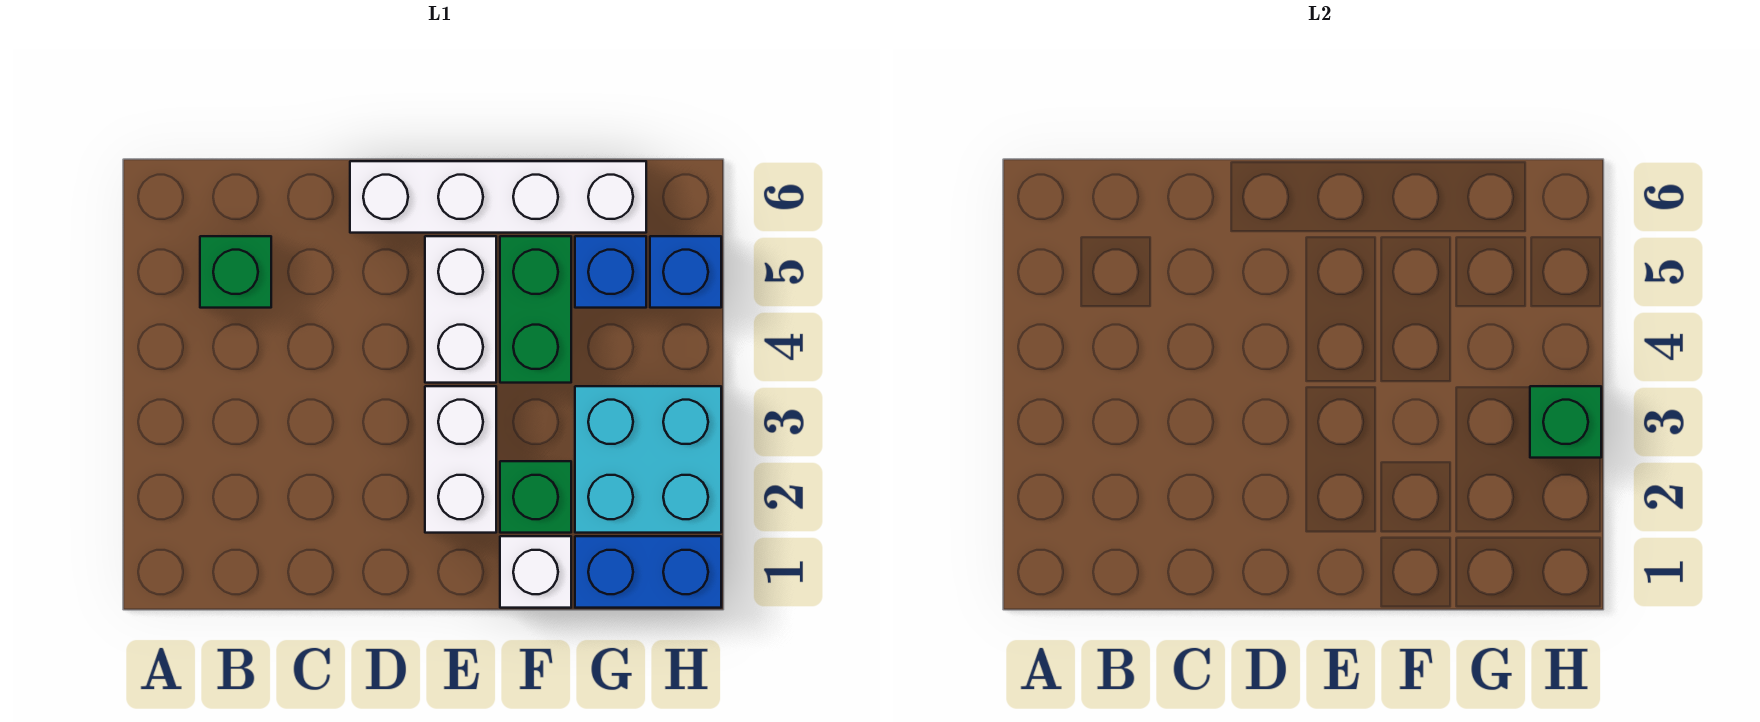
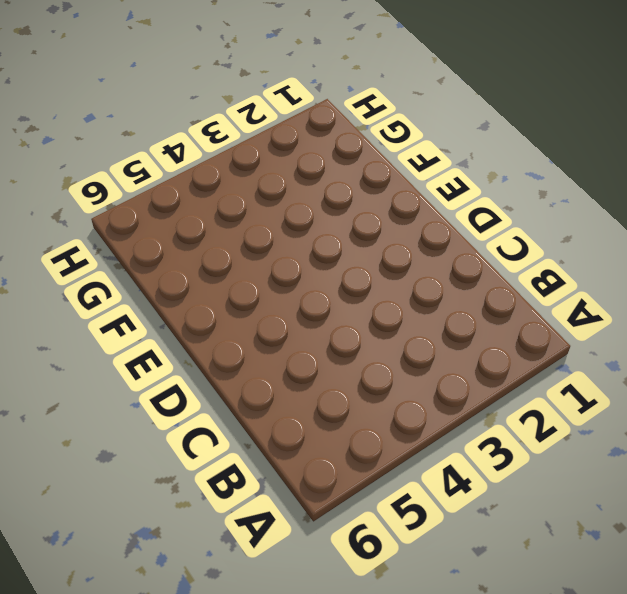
none -> green 1x1 brick [200,236,271,308]
none -> white 1x4 brick [350,161,646,233]
none -> white 1x2 brick [425,386,496,533]

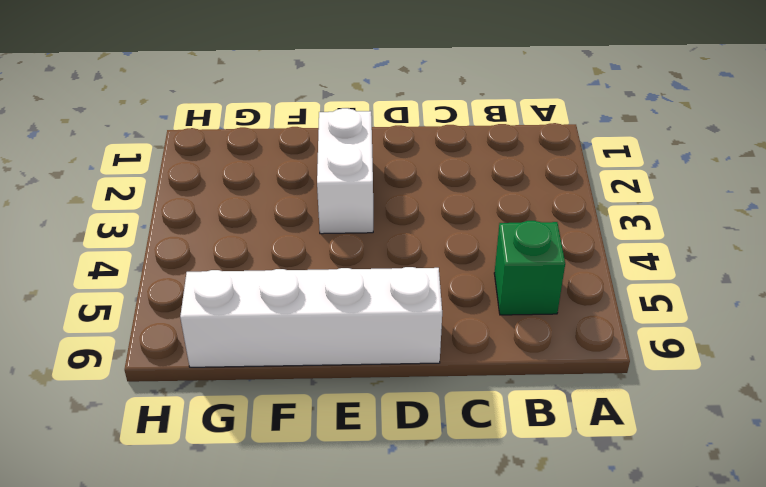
none -> white 1x2 brick [425,236,496,383]
none -> white 1x1 brick [500,536,571,608]
none -> green 1x1 brick [500,461,571,533]

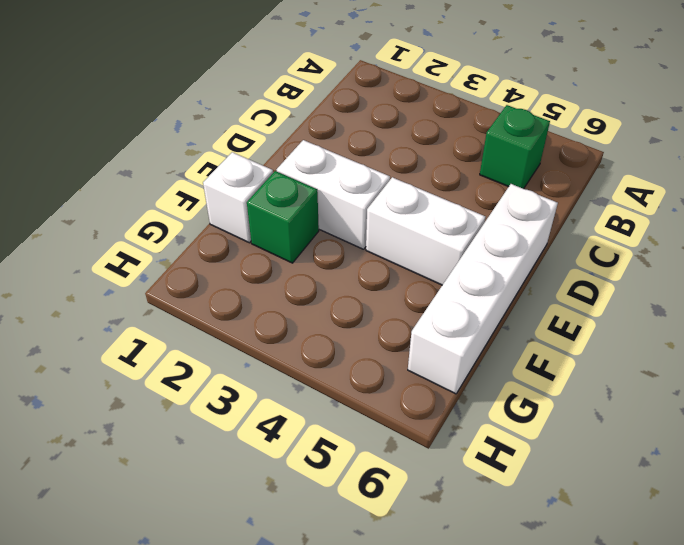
none -> green 1x2 brick [500,236,571,383]
none -> blue 1x2 brick [575,536,721,608]
none -> cyan 2x2 brick [575,386,721,533]

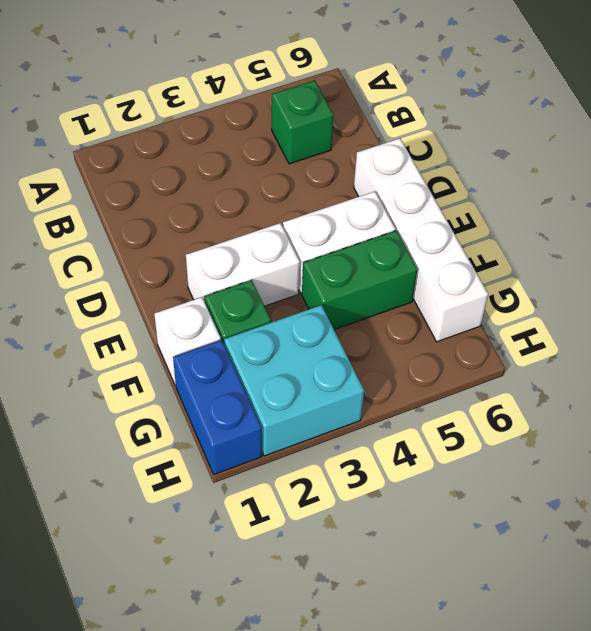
none -> blue 1x1 brick [575,236,646,308]
none -> blue 1x1 brick [650,236,721,308]
none -> green 1x1 brick [1530,386,1601,458]

